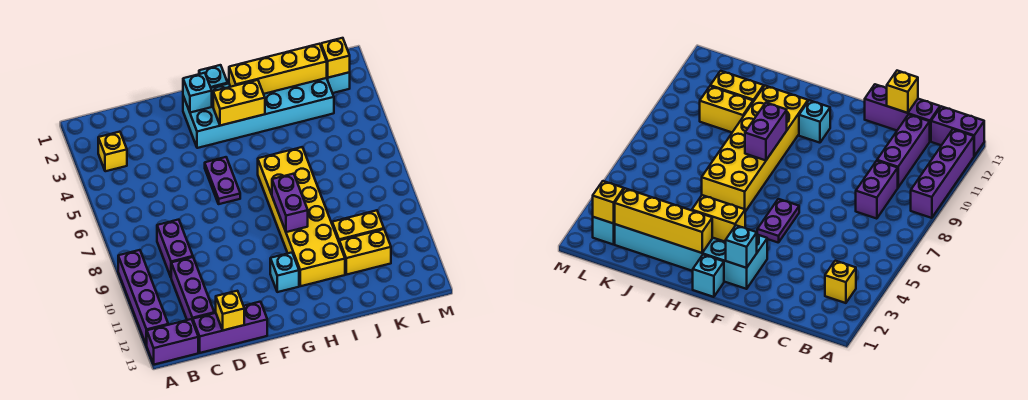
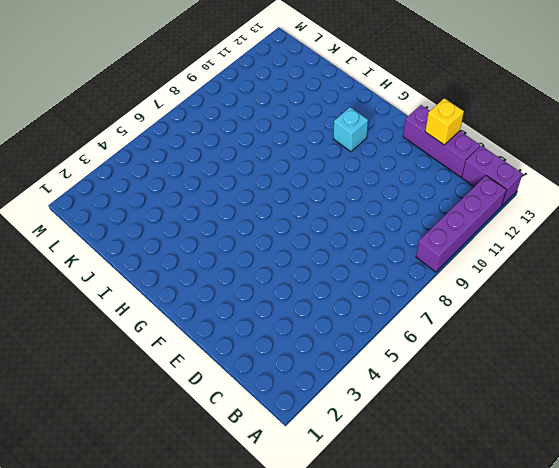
none -> yellow 1x1 brick [98,132,127,171]
none -> purple 1x2 brick [157,220,193,277]
none -> purple 1x3 brick [171,257,214,321]

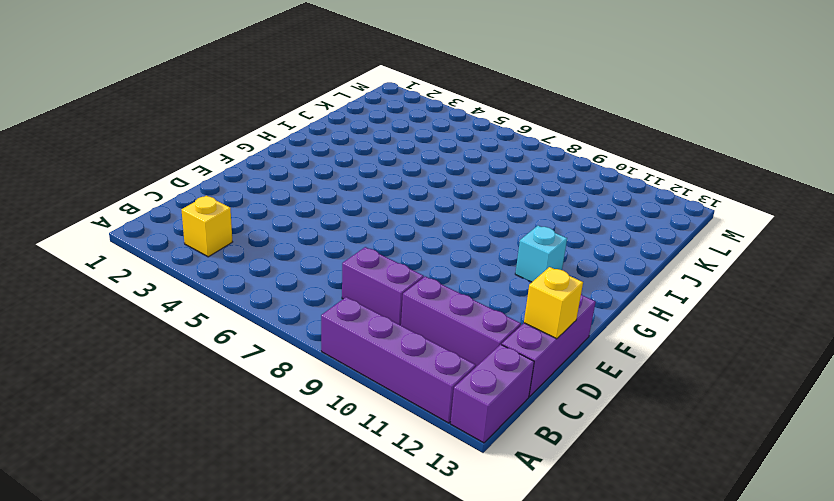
none -> cyan 2x6 brick [183,78,334,148]
none -> purple 1x2 plate [205,157,240,204]
none -> cyan 1x1 brick [199,65,228,88]

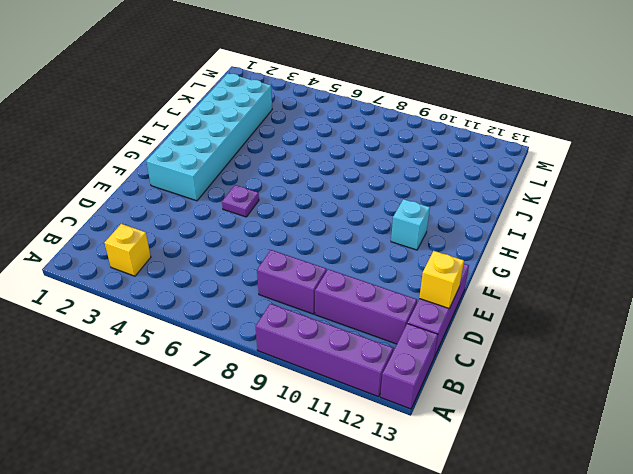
purple 1x1 plate [222,185,259,217] -> purple 1x2 plate [205,157,240,204]
none -> cyan 1x1 brick [199,65,228,88]
none -> yellow 2x6 brick [258,147,345,286]
none -> yellow 1x2 brick [332,210,384,241]

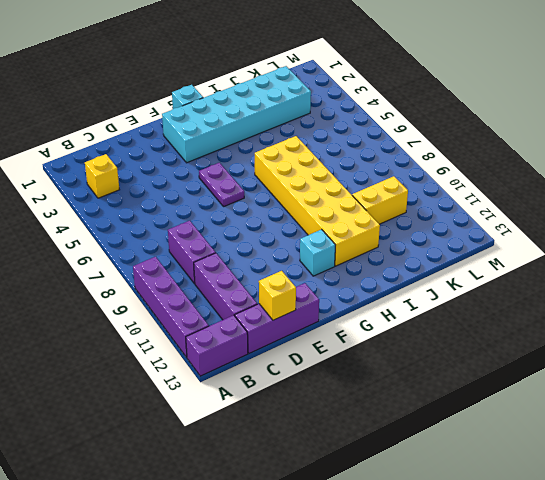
none -> yellow 1x2 brick [339,229,391,275]
none -> cyan 1x1 brick [327,72,350,93]
none -> cyan 1x1 brick [183,73,212,113]

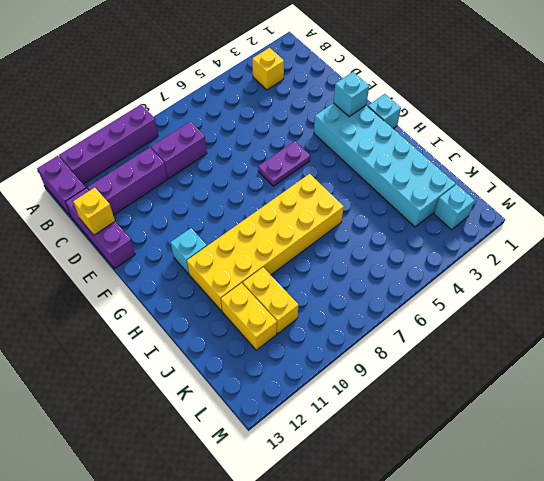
none -> yellow 1x2 brick [213,80,265,126]
none -> yellow 1x4 brick [229,44,327,94]
none -> purple 1x2 brick [272,174,308,232]

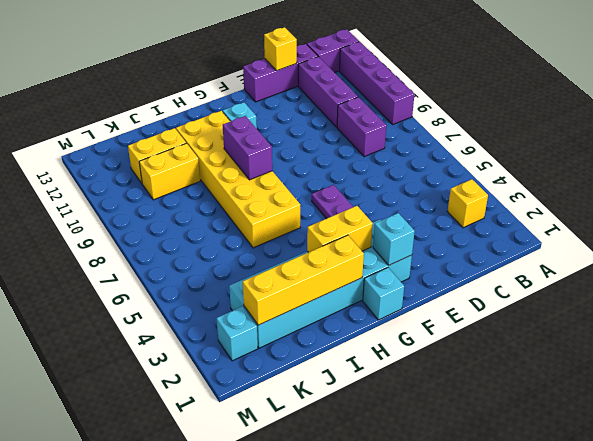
none -> yellow 1x1 brick [321,38,350,78]

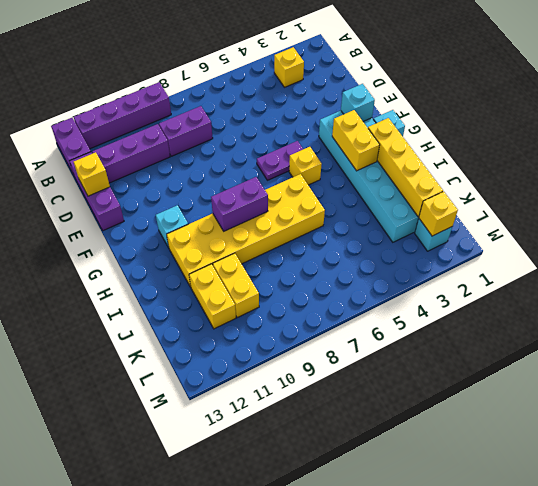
yellow 1x1 brick [289,147,322,185] -> none

